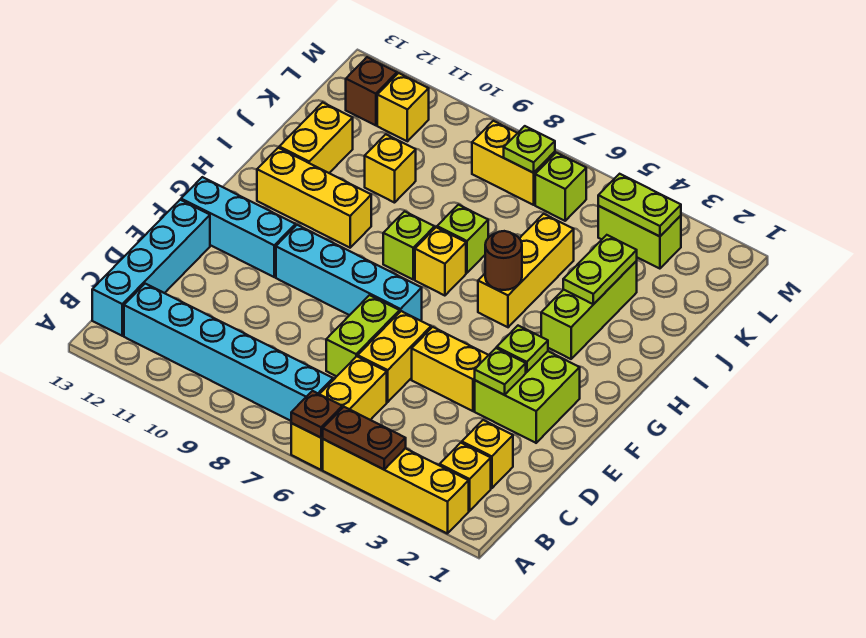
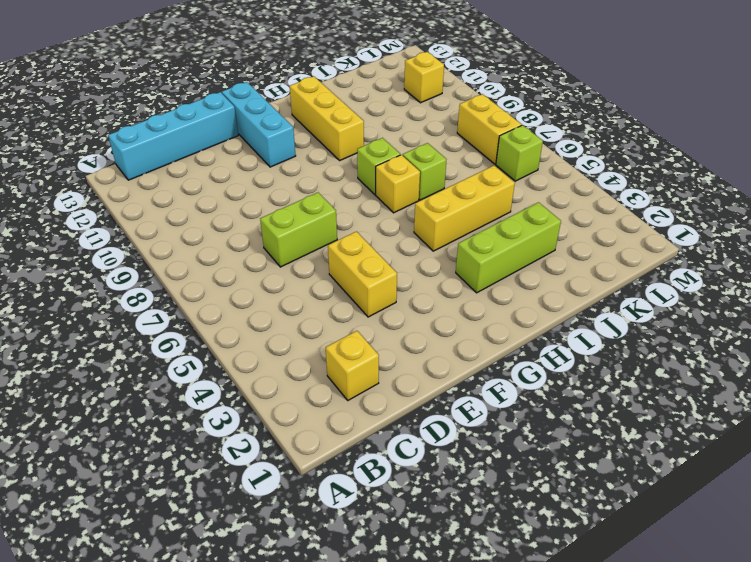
none -> yellow 1x4 brick [323,439,469,534]
none -> yellow 1x3 brick [291,356,387,470]
none -> yellow 1x1 brick [440,443,491,511]
none -> cyan 1x6 brick [124,284,333,421]

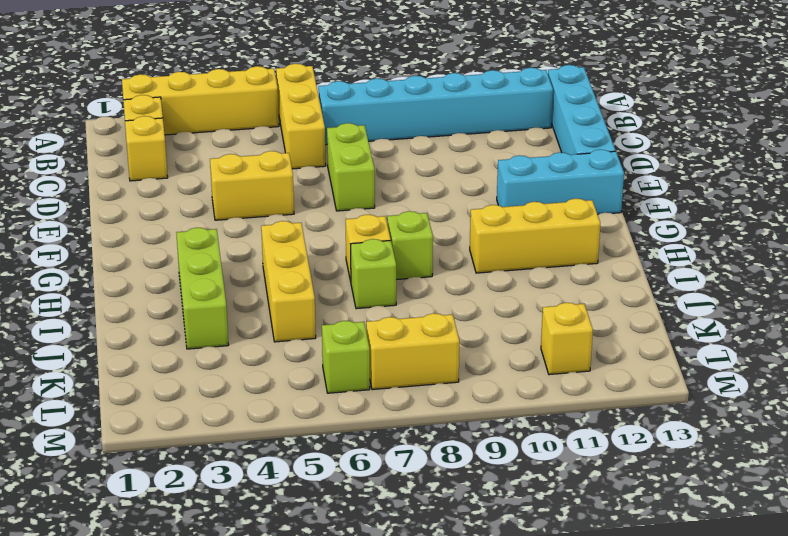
none -> yellow 1x2 brick [358,311,431,402]
none -> lime 2x2 brick [475,351,580,443]
none -> cyan 1x4 brick [276,225,422,321]
none -> yellow 1x2 brick [279,102,353,173]

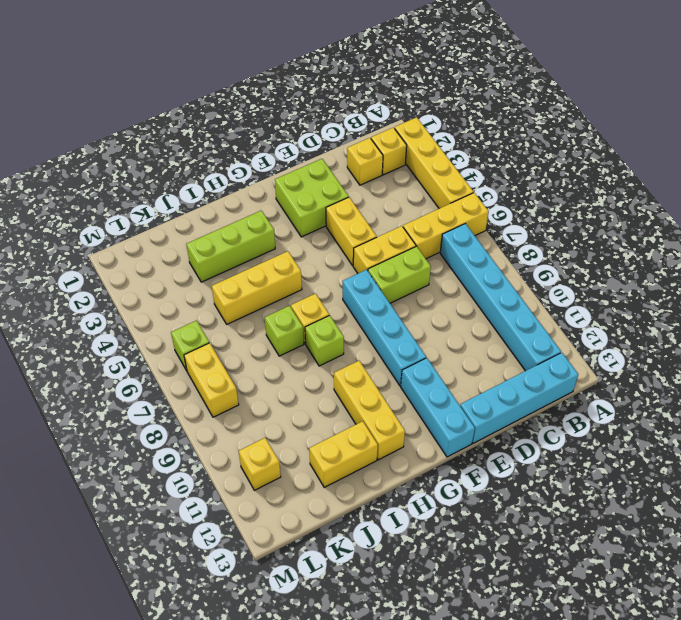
none -> yellow 1x1 brick [365,134,416,203]
none -> lime 1x2 brick [598,206,681,269]
none -> brown 1x1 brick [346,57,397,125]
none -> brown 1x2 plate [323,407,406,469]

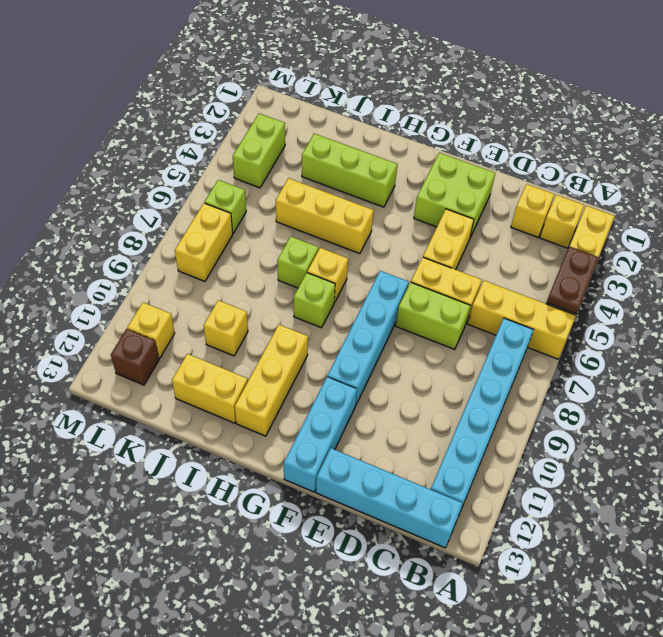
none -> brown 1x1 plate [291,391,342,438]
none -> lime 1x1 plate [475,348,526,395]
none -> lime 1x1 plate [497,326,548,372]
none -> brown 1x1 round brick [485,231,522,290]

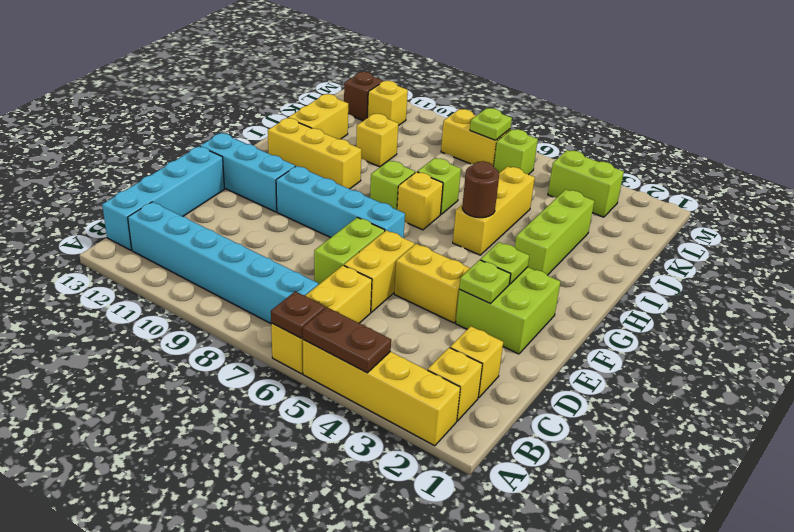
none -> lime 1x2 plate [563,235,637,304]
none -> lime 1x2 plate [598,174,681,236]

